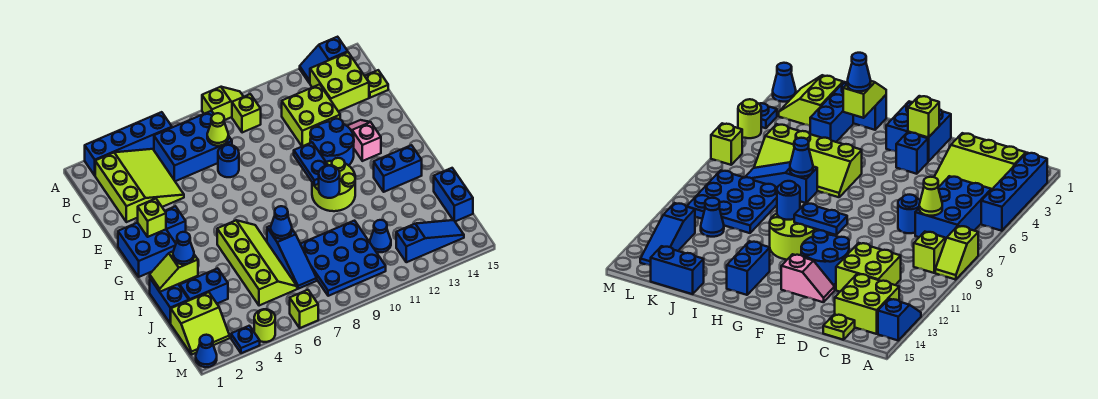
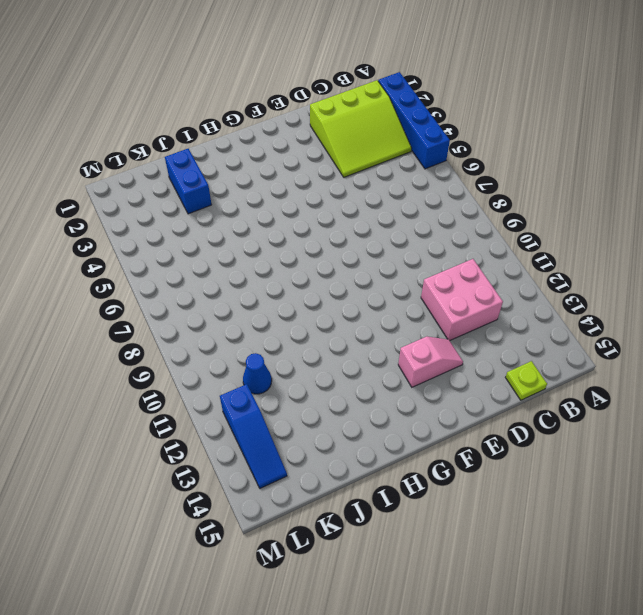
pink 2x2 brick [421,259,503,340] -> lime 2x2 brick [282,84,340,146]
none -> lime 1x2 slope [202,87,243,120]
none -> blue 1x2 slope [300,37,348,83]
none -> blue 2x3 brick [154,111,232,181]
none -> lime 1x1 brick [232,94,261,133]

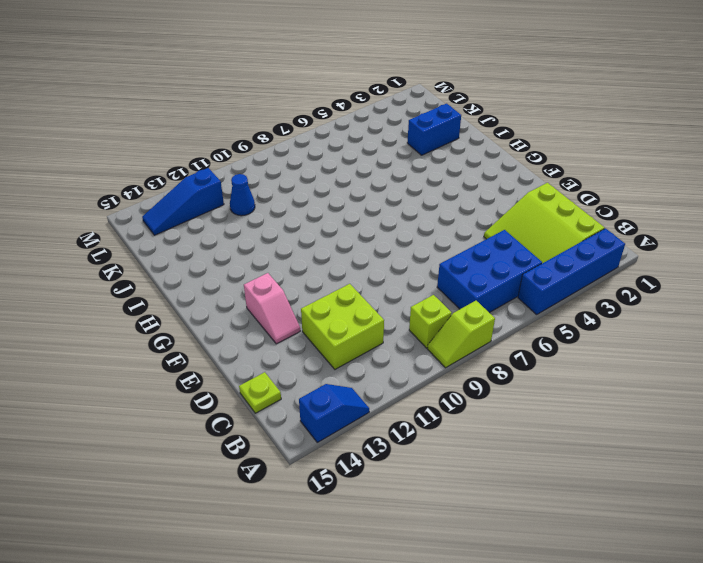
none -> lime 2x2 brick [310,52,369,111]
none -> blue 1x1 round brick [218,145,239,177]
none -> blue 2x2 round brick [310,119,354,165]
none -> blue 2x2 brick [118,223,176,277]

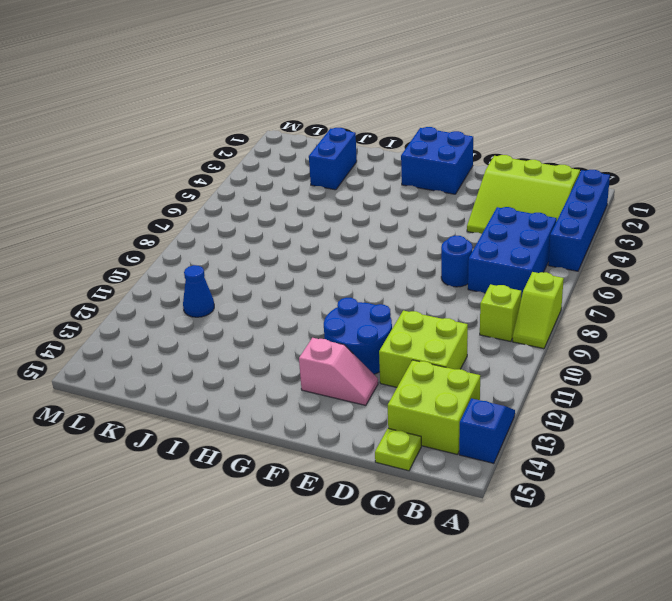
none -> blue 1x1 brick [165,206,186,242]
none -> lime 2x2 round brick [312,158,355,211]
none -> lime 2x4 slope [217,220,297,306]
none -> blue 1x2 brick [374,145,422,192]

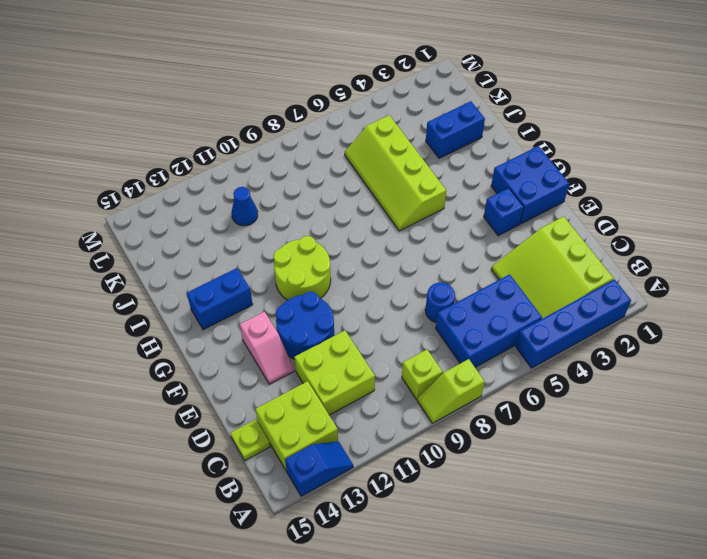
none -> blue 1x2 brick [150,279,189,323]
none -> blue 1x3 slope [267,226,317,289]
none -> blue 3x3 plate [300,221,386,296]
none -> blue 1x2 brick [434,168,473,221]

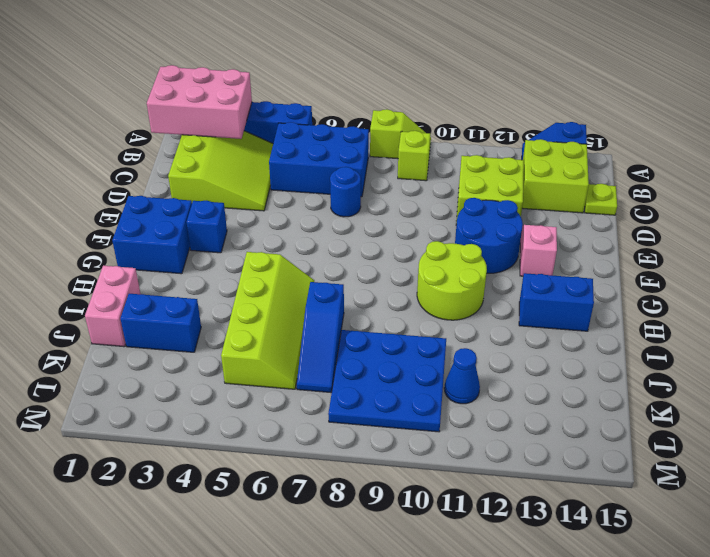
pink 2x3 brick [147,65,252,139] -> none
pink 1x2 brick [85,266,140,347] -> blue 1x2 brick [150,279,189,323]
none -> blue 1x2 brick [434,168,473,221]
none -> lime 2x2 slope [170,292,230,355]
none -> blue 1x3 slope [396,220,464,262]
none -> blue 1x1 cone [196,335,217,367]

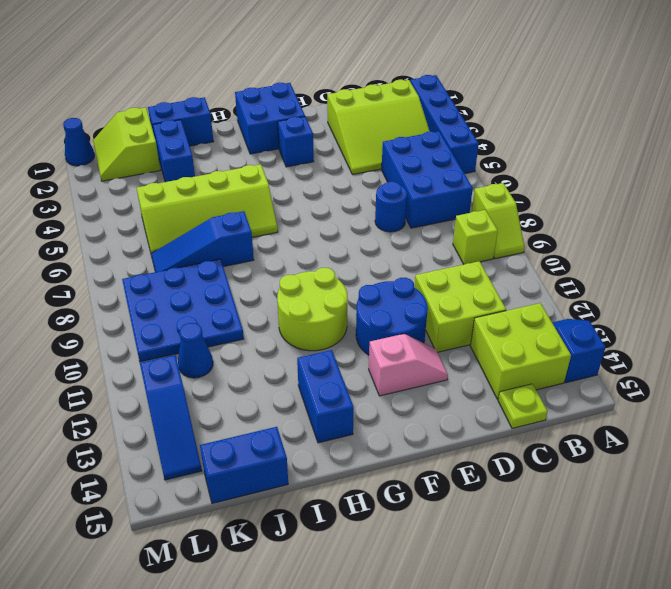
none -> blue 1x1 plate [231,326,260,353]
none -> lime 1x1 round brick [254,309,275,342]
none -> lime 1x1 brick [290,290,318,328]
none -> lime 1x1 cone [207,113,228,146]

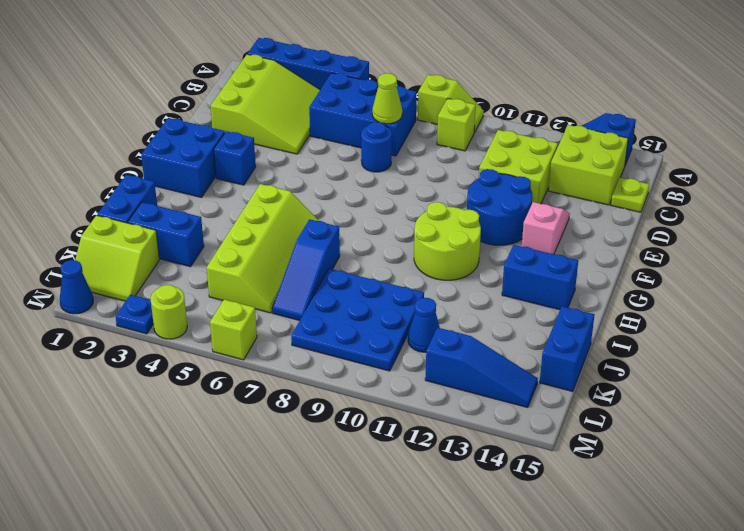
none -> lime 1x1 brick [138,199,166,237]
none -> blue 1x2 plate [294,142,328,186]
none -> blue 1x1 round brick [319,165,340,198]
none -> lime 1x2 slope [150,251,198,292]

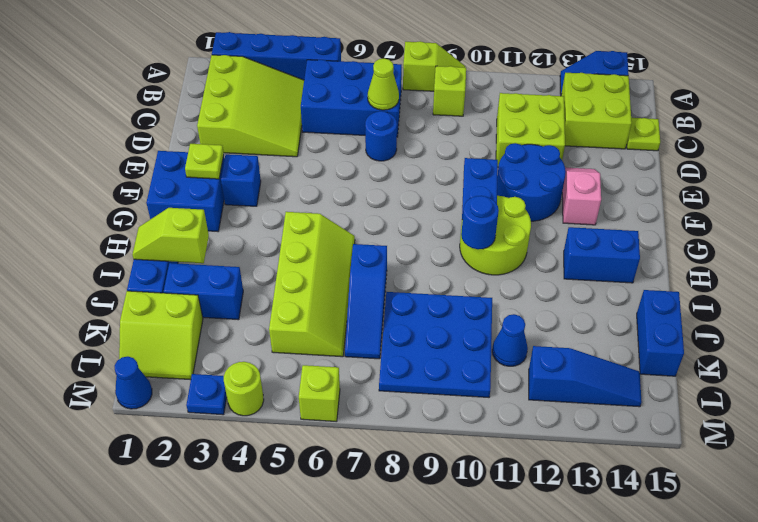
lime 1x1 plate [185,144,224,179] -> lime 1x1 brick [138,199,166,237]
none -> blue 1x1 cone [271,206,292,239]
none -> blue 1x1 cone [173,232,194,264]

